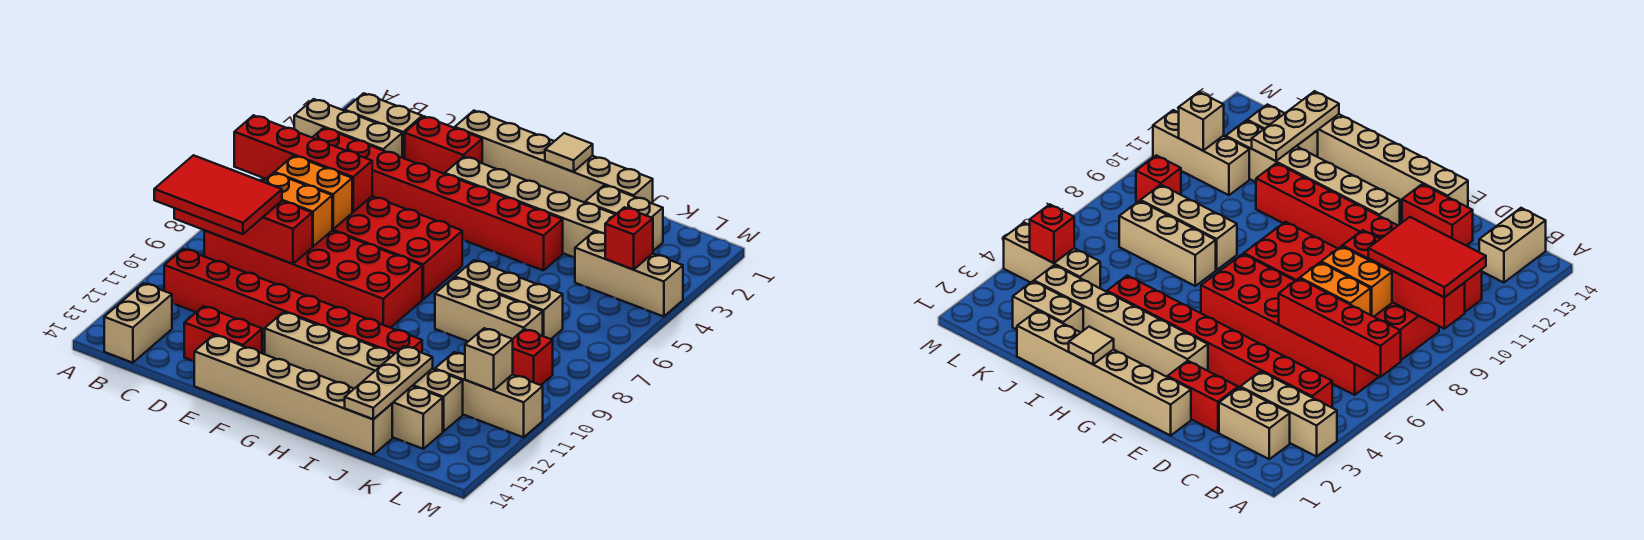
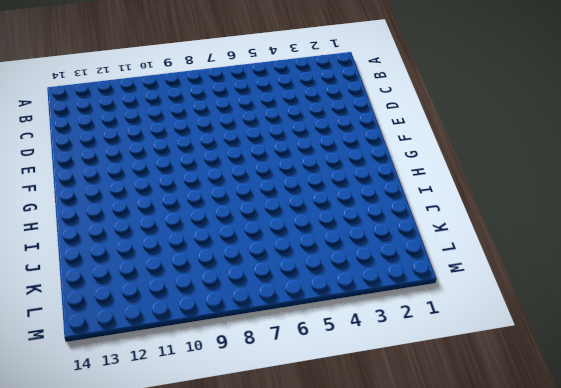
none -> tan 1x3 brick [294,99,402,158]
none -> tan 1x2 brick [345,93,422,159]
none -> red 1x8 brick [312,128,563,271]

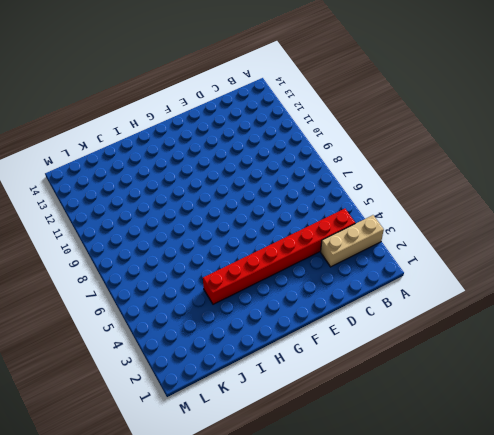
none -> tan 1x2 brick [345,93,422,159]
none -> red 2x6 brick [262,179,462,299]
none -> red 2x6 brick [204,231,422,328]

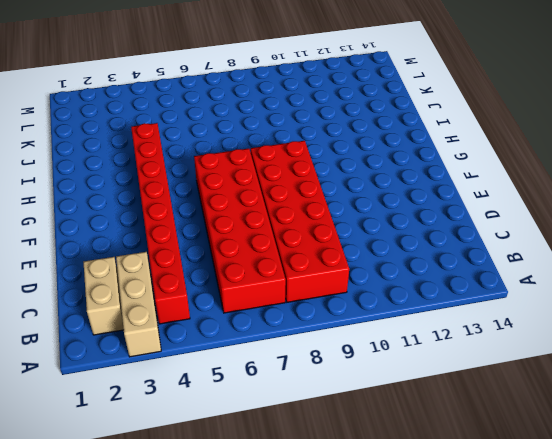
none -> red 1x8 brick [164,249,422,354]
none -> tan 1x2 brick [104,283,172,363]
none -> red 1x2 brick [405,116,482,174]

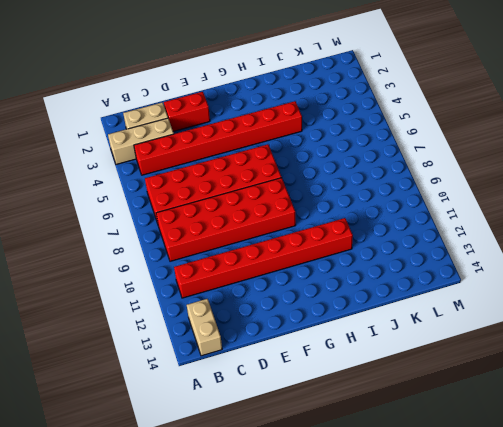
none -> red 1x2 brick [184,306,262,361]
none -> tan 1x6 brick [455,111,653,204]
none -> tan 1x6 brick [194,335,392,455]

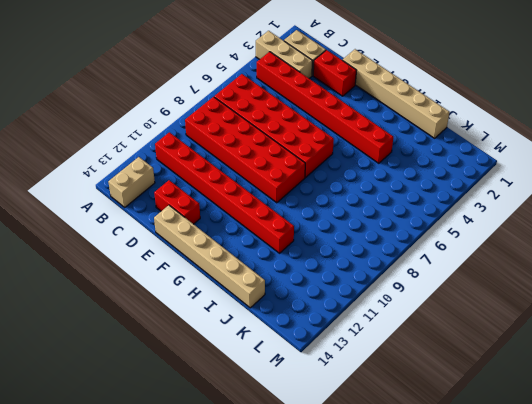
none -> tan 1x6 brick [445,157,616,257]
none -> tan 1x6 brick [265,312,463,432]
none -> tan 1x3 brick [455,260,563,339]

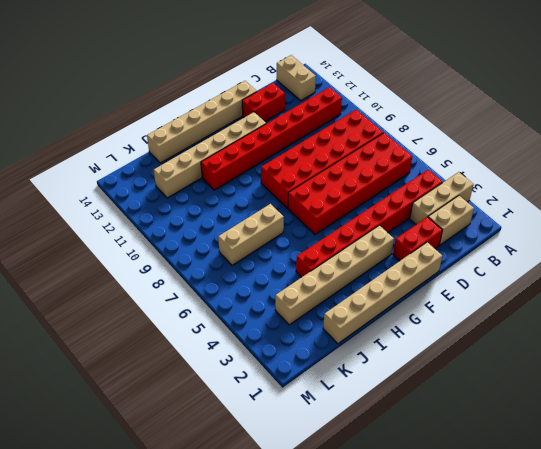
none -> tan 1x3 brick [435,277,543,341]
none -> tan 1x2 brick [585,185,663,251]
none -> tan 1x2 brick [392,386,443,449]

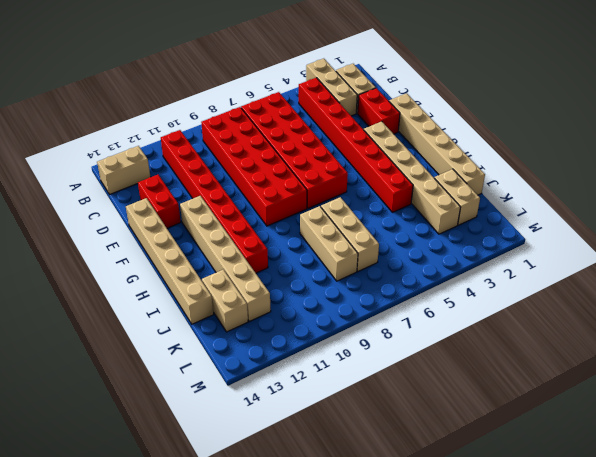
none -> tan 1x3 brick [575,231,683,317]
none -> tan 1x3 brick [435,352,543,437]
none -> red 1x1 brick [513,329,553,385]

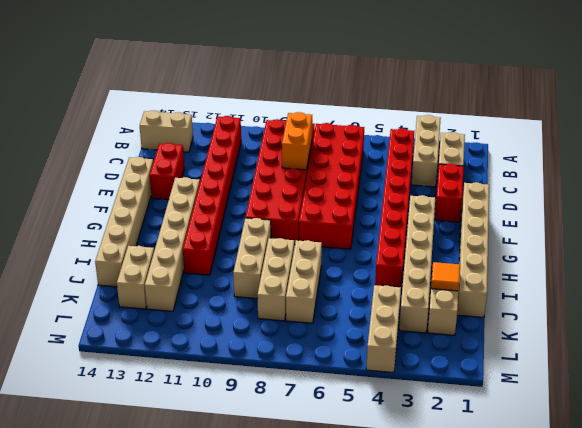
tan 1x3 brick [233,218,271,299] -> tan 1x3 brick moved to [435,352,543,437]
orange 1x1 tile [431,262,460,291] -> none
none -> red 1x1 brick [513,329,553,385]
none -> red 1x4 brick [234,115,372,212]
none -> red 1x4 brick [174,201,312,264]

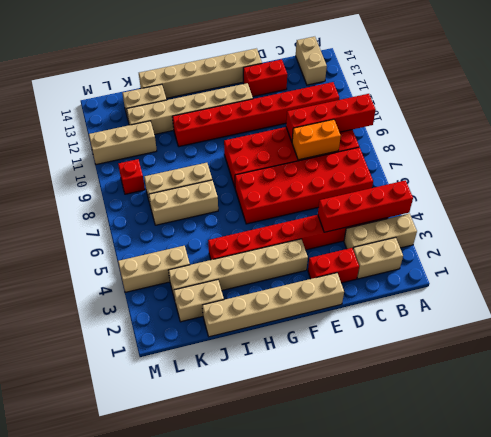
red 1x4 brick [318,180,413,232] -> red 1x4 brick moved to [234,115,372,212]
none -> orange 1x2 brick [274,156,352,229]
none -> tan 1x1 tile [545,133,593,172]
none -> tan 1x3 plate [345,346,433,419]

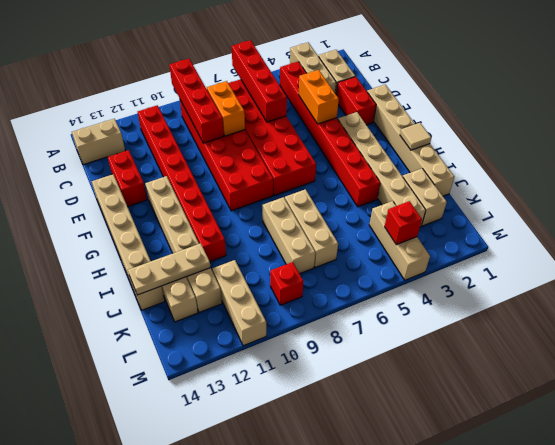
orange 1x2 brick [299,70,339,124] -> orange 1x2 brick moved to [274,156,352,229]
none -> tan 1x1 brick [465,328,513,390]
none -> red 2x3 tile [154,155,282,234]

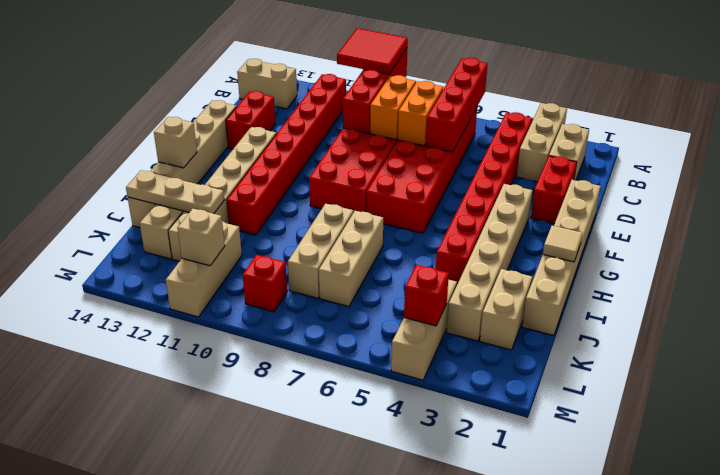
red 2x2 tile [337,28,408,74] -> red 2x3 tile [154,155,282,234]
tan 1x1 brick [154,117,197,168] -> none

